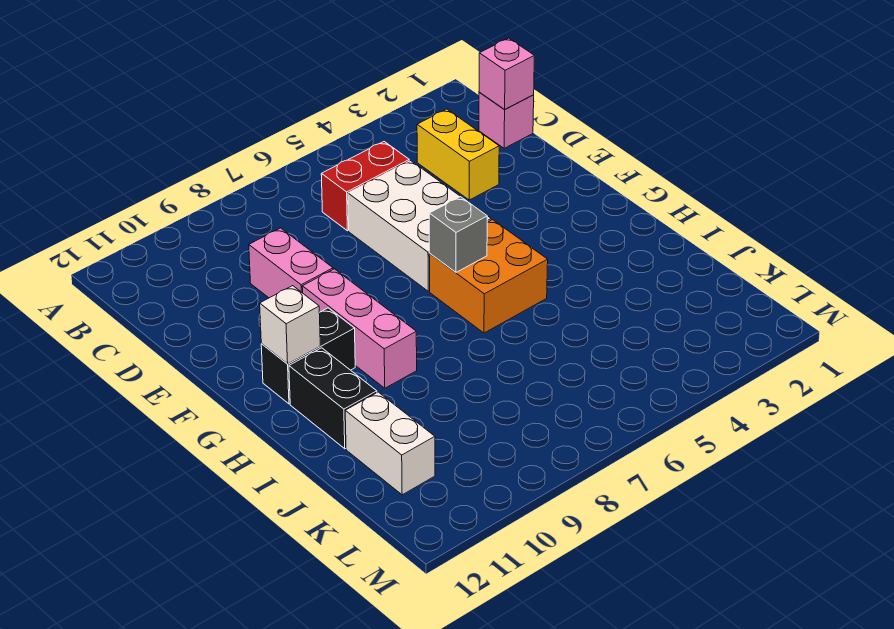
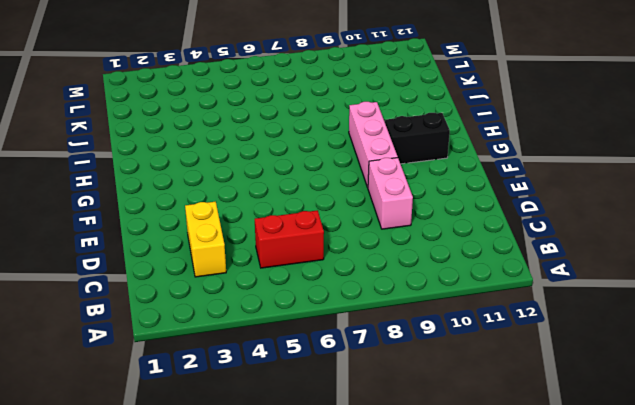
none -> pink 1x1 brick [479,92,534,148]
none -> white 2x3 brick [348,161,491,291]
none -> orange 2x2 brick [429,220,548,333]

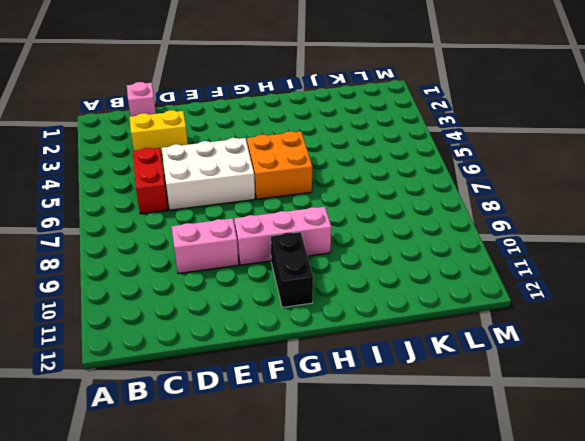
none -> black 1x2 brick [289,348,377,449]
none -> white 1x2 brick [345,392,435,495]
none -> pink 1x1 brick [479,38,534,110]

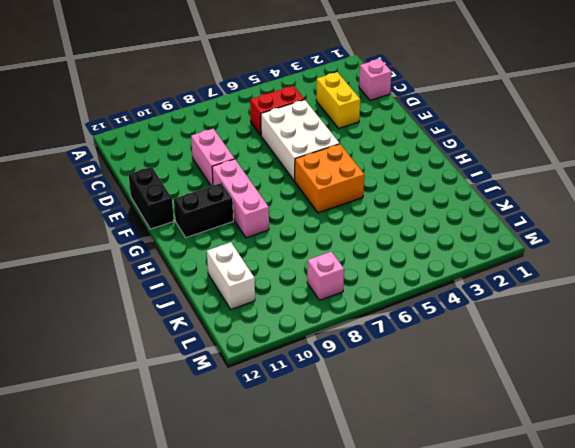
black 1x2 brick [128,167,174,229] -> black 1x2 brick moved to [289,348,377,449]
pink 1x1 brick [307,251,344,300] -> pink 1x1 brick moved to [479,38,534,110]
none -> grey 1x1 brick [429,197,487,272]
none -> white 1x1 brick [260,286,320,364]

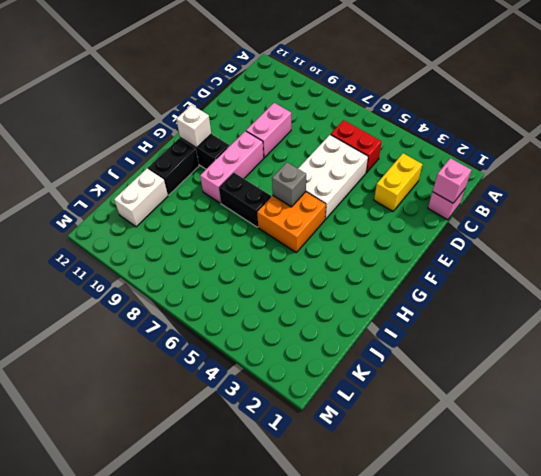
black 1x2 brick [219,172,271,227] -> none

